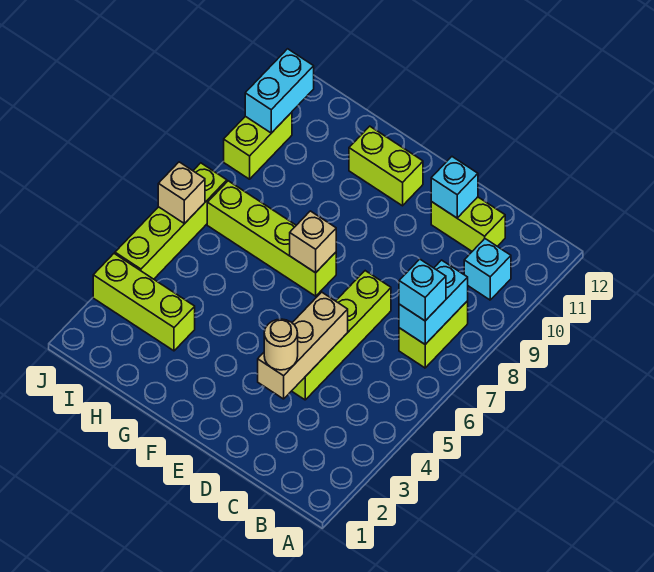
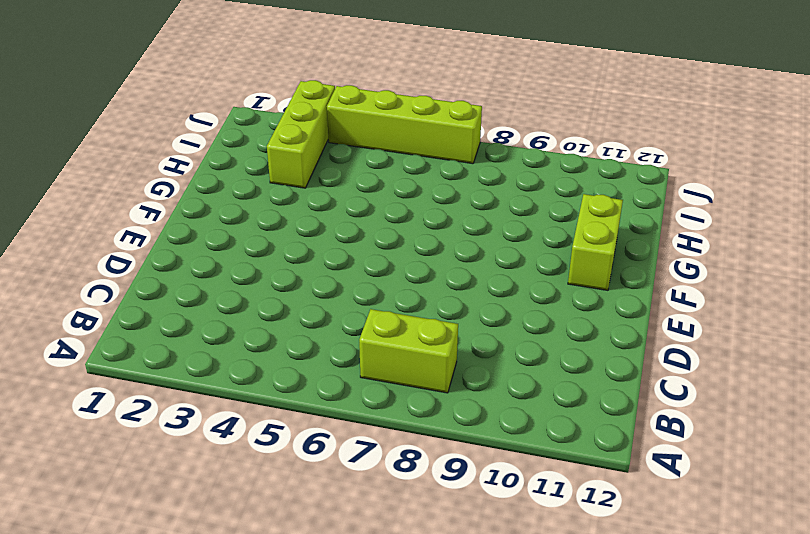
none -> cyan 1x1 brick [464,239,511,300]
none -> lime 1x2 brick [431,197,505,251]
none -> lime 1x4 brick [292,271,391,400]

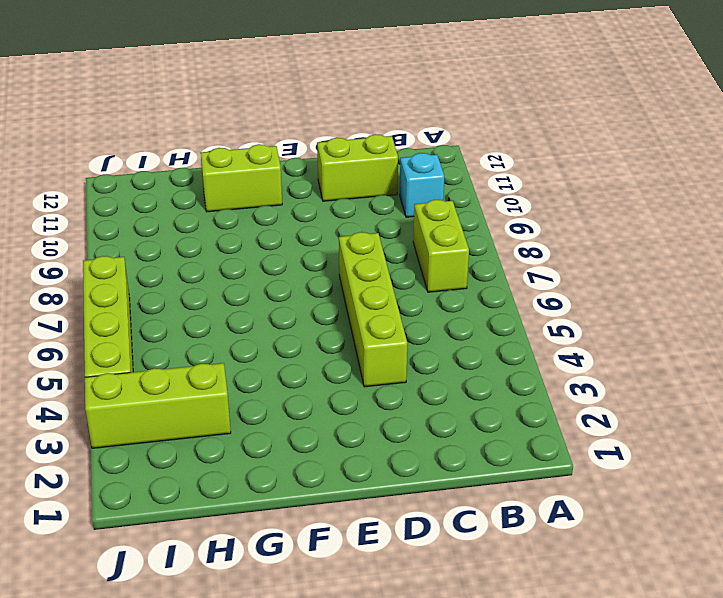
none -> lime 1x4 brick [207,181,336,296]
none -> lime 1x2 brick [224,112,292,179]
none -> cyan 1x2 brick [399,260,468,344]

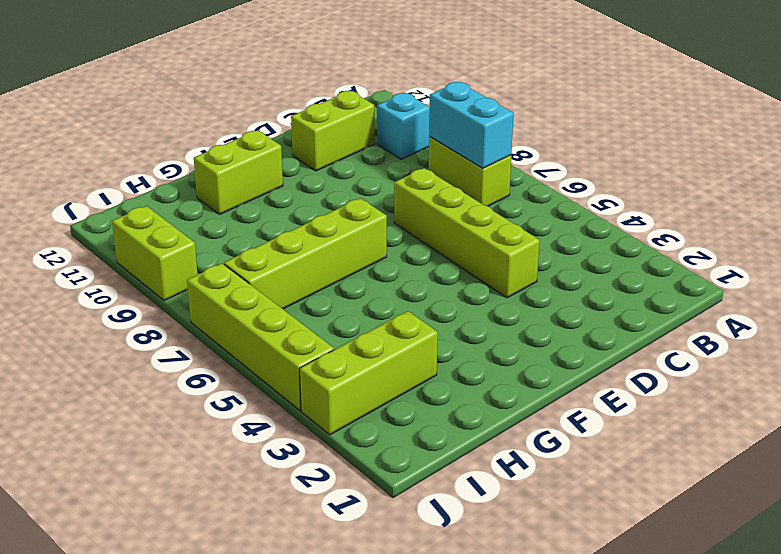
none -> tan 1x3 brick [258,292,348,399]
none -> cyan 1x1 brick [431,157,478,218]
none -> tan 1x1 brick [290,211,336,273]

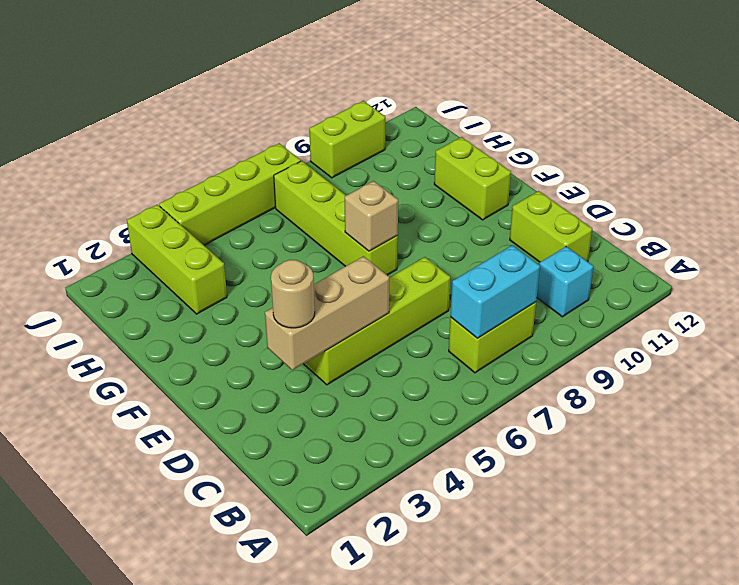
none -> cyan 1x1 brick [431,157,478,218]
none -> tan 1x1 brick [158,162,205,224]
none -> cyan 1x2 brick [245,49,314,133]

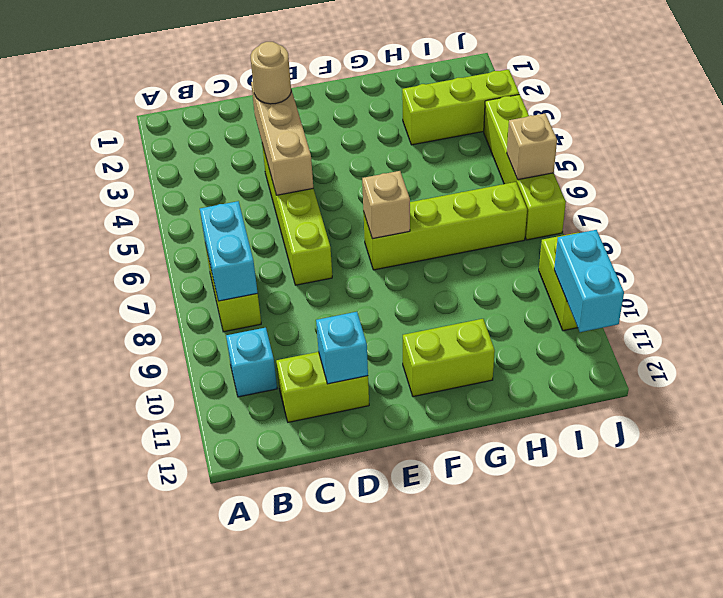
none -> cyan 1x1 brick [399,259,446,321]

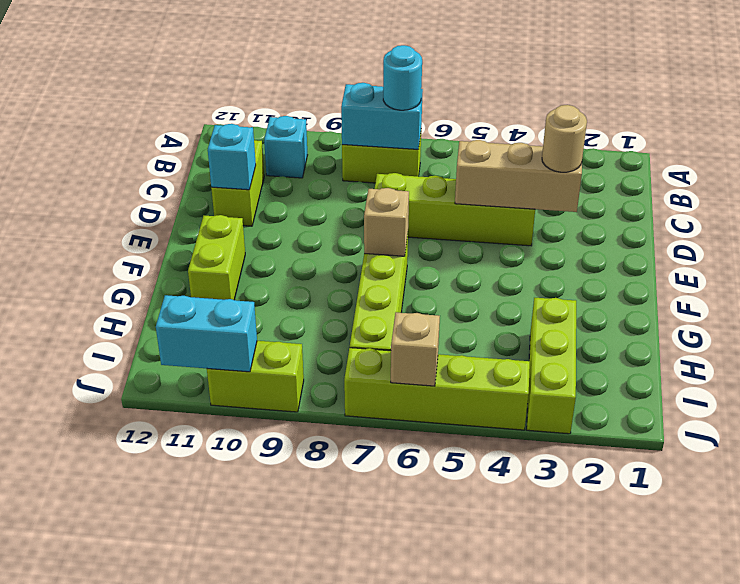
cyan 1x1 round brick [383,45,422,110] -> cyan 1x1 brick [399,259,446,321]

